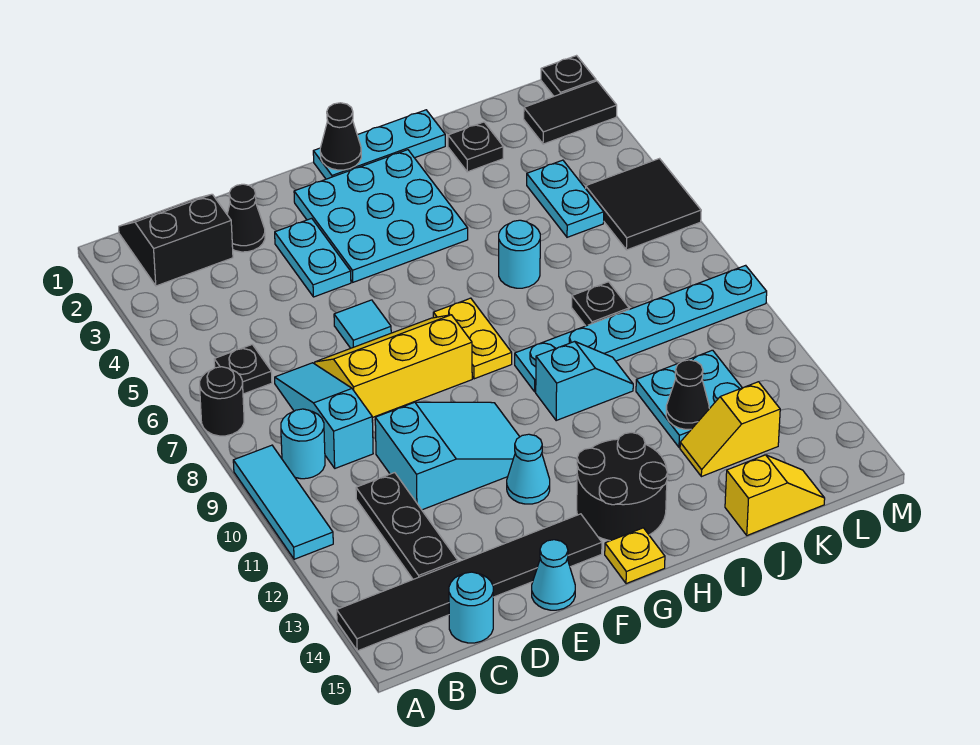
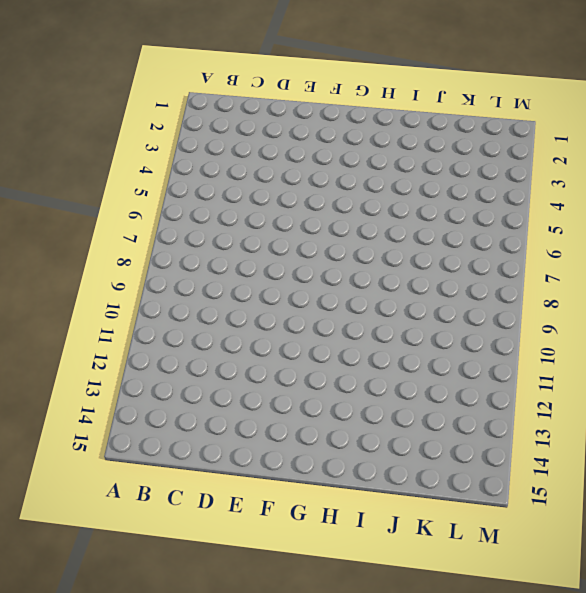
none -> black 1x1 round brick [200,367,244,436]
none -> cyan 1x3 tile [233,445,333,559]
none -> black 1x6 tile [337,514,602,651]
none -> black 2x2 slope [119,194,233,286]

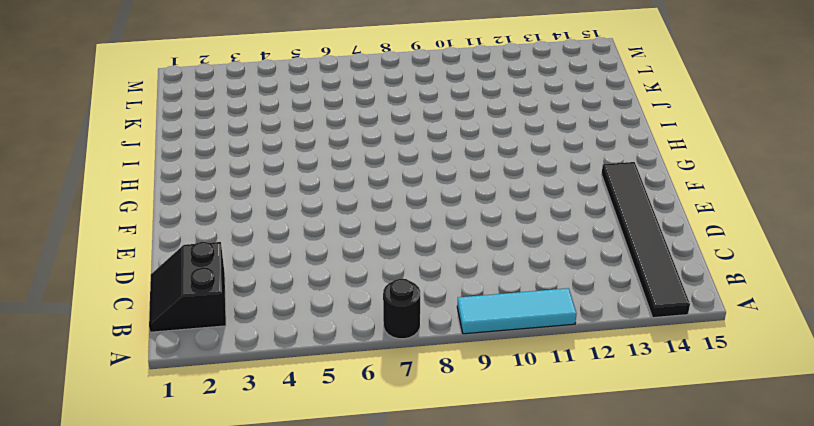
none -> black 1x1 plate [214,345,272,394]
none -> cyan 1x1 round brick [281,409,325,479]
none -> cyan 1x3 slope [275,363,373,468]
none -> black 1x3 plate [356,473,458,579]

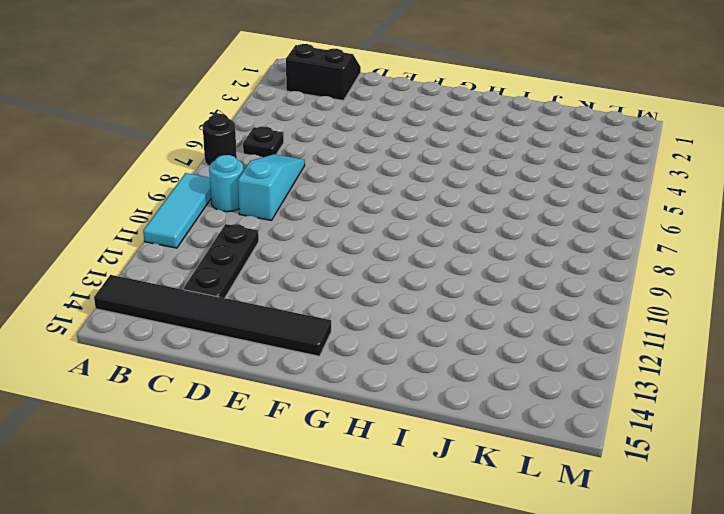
none -> cyan 1x1 round brick [449,572,493,643]
none -> black 1x1 cone [227,184,265,252]
none -> yellow 2x3 slope [315,315,472,418]
none -> cyan 2x3 slope [375,402,519,510]

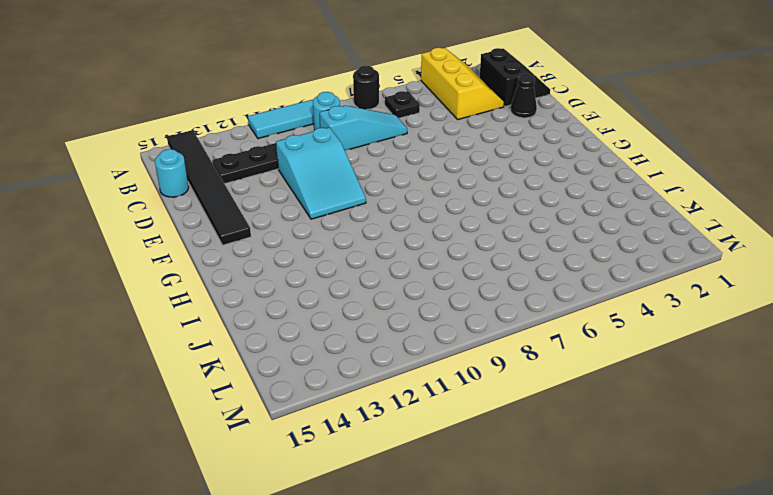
yellow 2x3 slope [421,48,504,119] -> yellow 2x3 slope moved to [315,315,472,418]
none -> cyan 1x2 plate [275,218,351,297]
none -> cyan 1x1 tile [334,300,391,348]
none -> cyan 1x1 cone [532,540,575,610]
none -> cyan 3x3 plate [294,150,468,282]

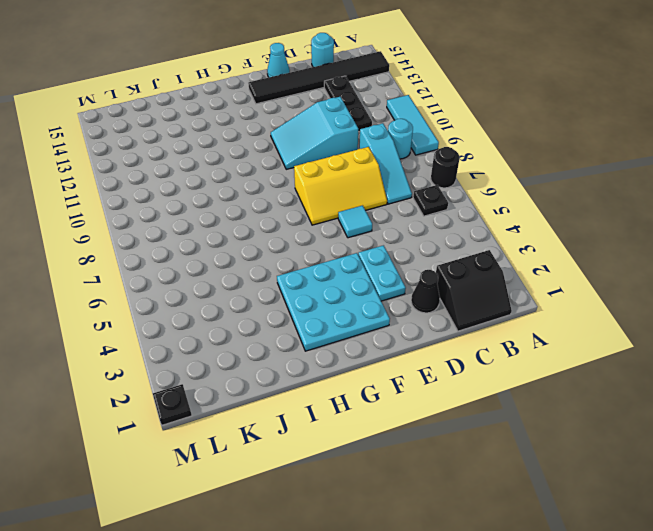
none -> cyan 1x1 cone [507,434,550,504]
none -> cyan 1x3 plate [313,110,445,179]
none -> yellow 1x2 plate [433,298,512,379]
none -> black 2x2 round brick [577,433,668,541]

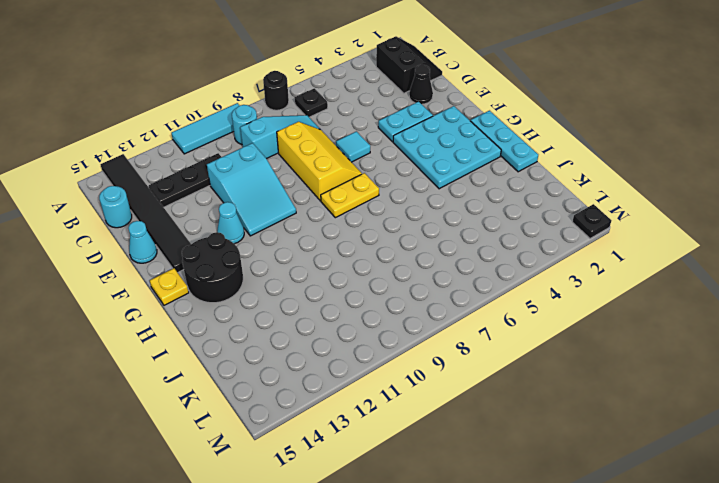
none -> cyan 1x6 plate [515,265,767,392]
none -> cyan 1x2 slope [536,341,633,421]
none -> cyan 1x1 round brick [499,220,540,288]
none -> black 1x1 plate [448,122,503,172]

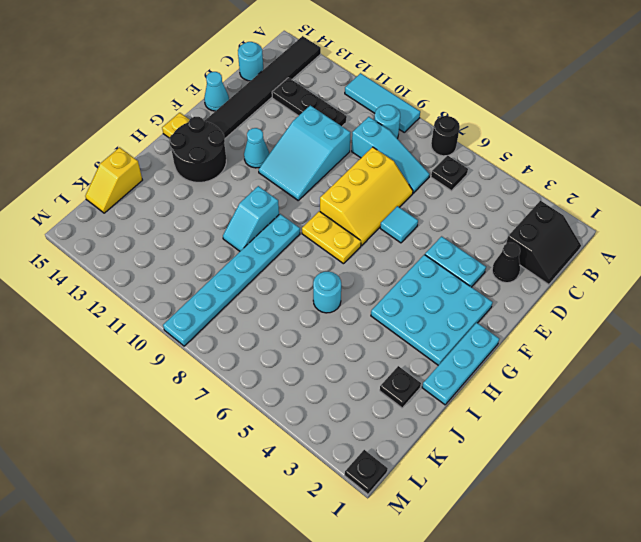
none -> black 1x1 plate [572,282,629,326]
none -> cyan 2x2 plate [636,350,742,447]
none -> yellow 1x2 slope [680,382,780,477]
none -> cyan 1x2 plate [527,160,604,237]

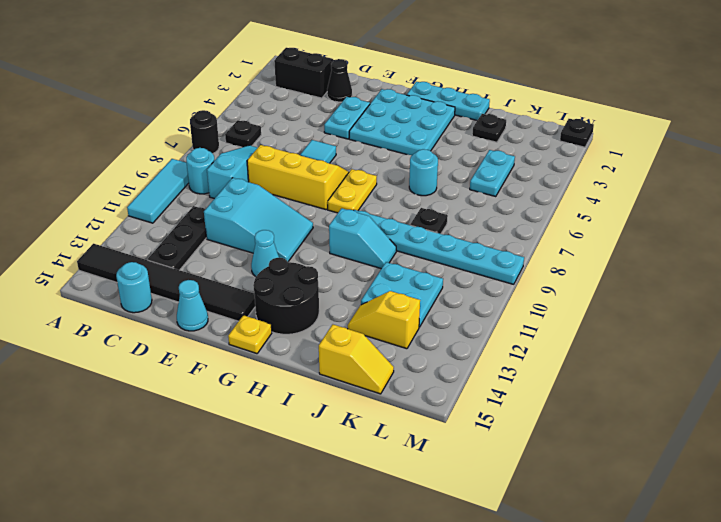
none -> black 1x2 tile [524,81,617,144]
none -> black 2x2 tile [586,159,701,250]
none -> black 1x1 cone [320,103,361,170]
none -> black 1x1 cone [666,360,709,429]

